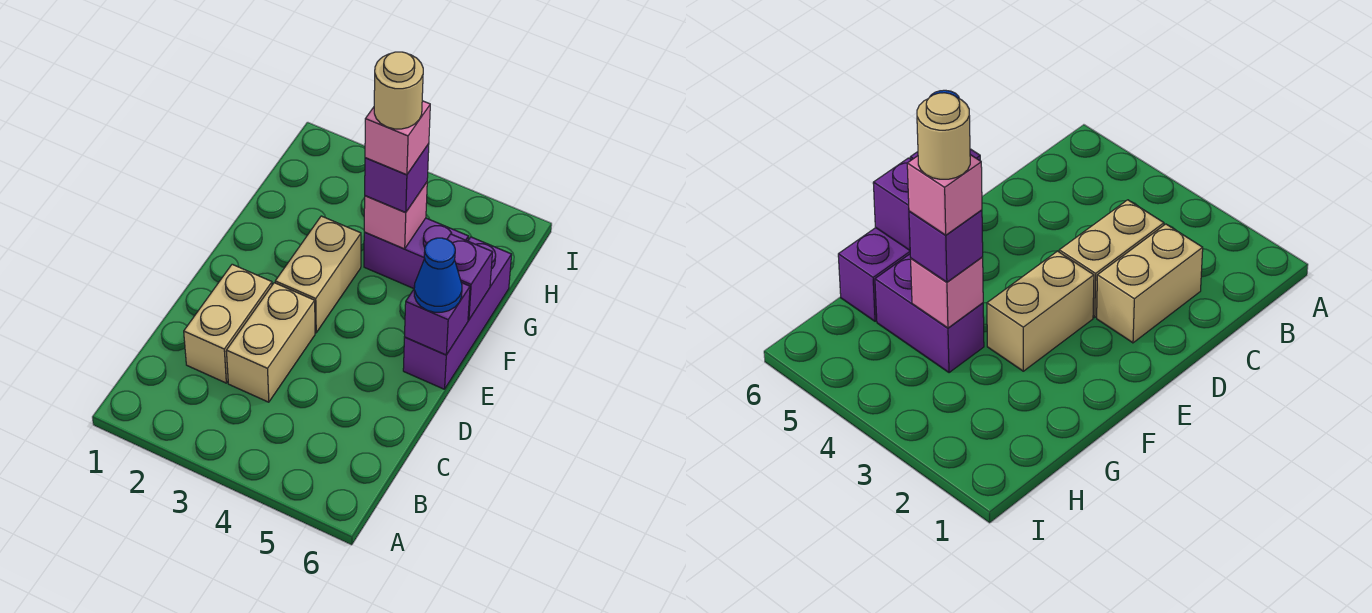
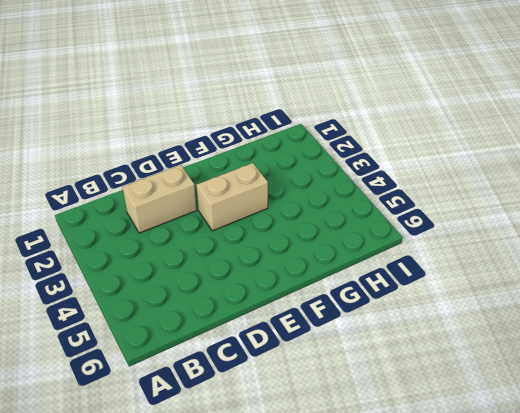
none -> tan 1x2 brick [226,283,315,402]
none -> purple 1x3 brick [403,237,512,389]
none -> purple 1x2 brick [364,218,469,289]

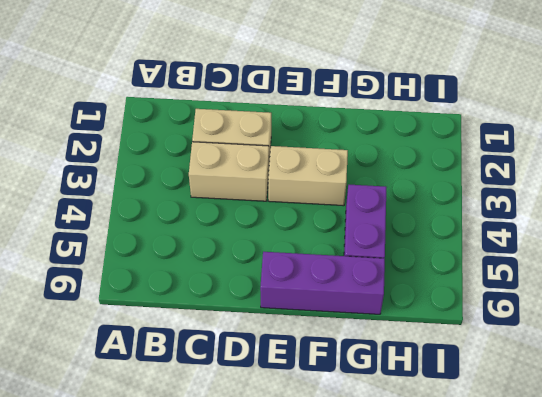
none -> purple 1x1 brick [404,283,470,355]
none -> purple 1x1 brick [447,234,493,320]
none -> pink 1x1 brick [364,182,427,249]

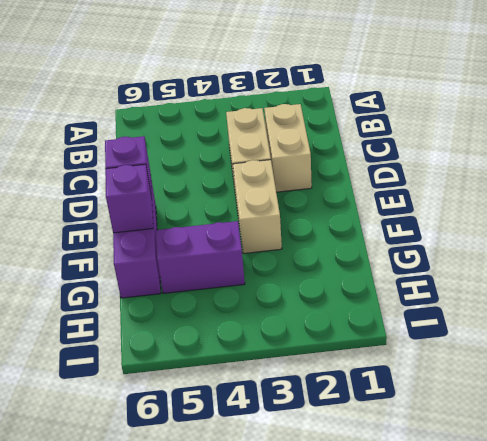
none -> pink 1x1 brick [364,182,427,249]
none -> blue 1x1 cone [414,238,462,312]
none -> purple 1x1 brick [365,144,429,213]

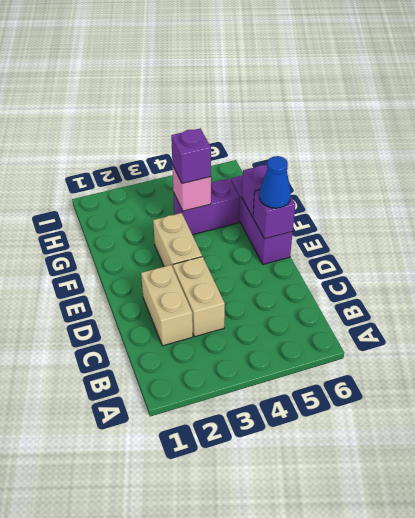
none -> pink 1x1 brick [365,101,430,175]
none -> tan 1x1 round brick [374,52,423,129]

